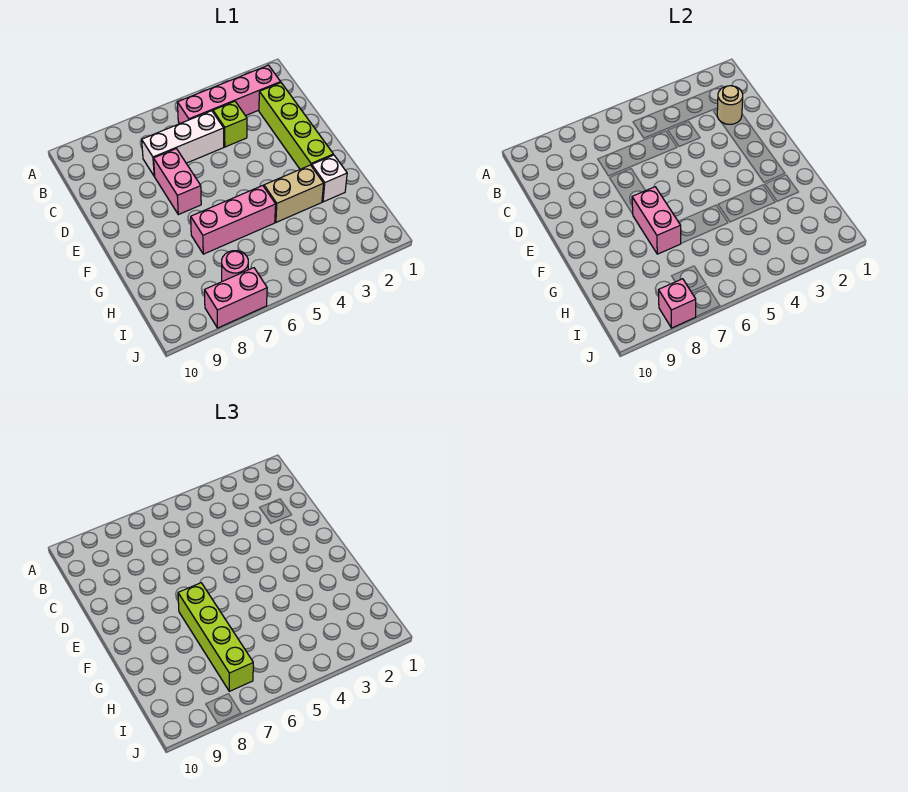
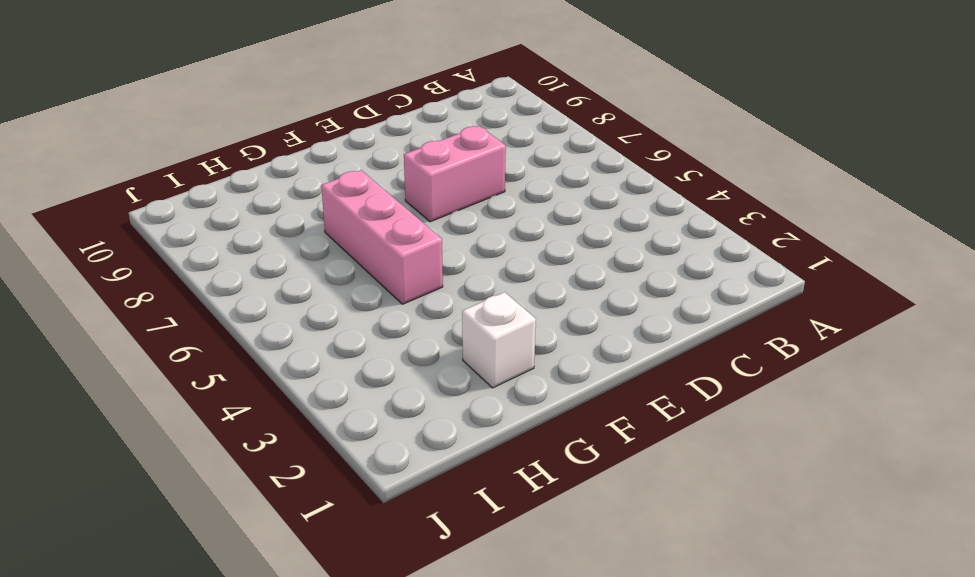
none -> pink 1x4 brick [177,65,281,124]
none -> lime 1x4 brick [259,83,333,169]
none -> lime 1x1 brick [213,101,247,147]

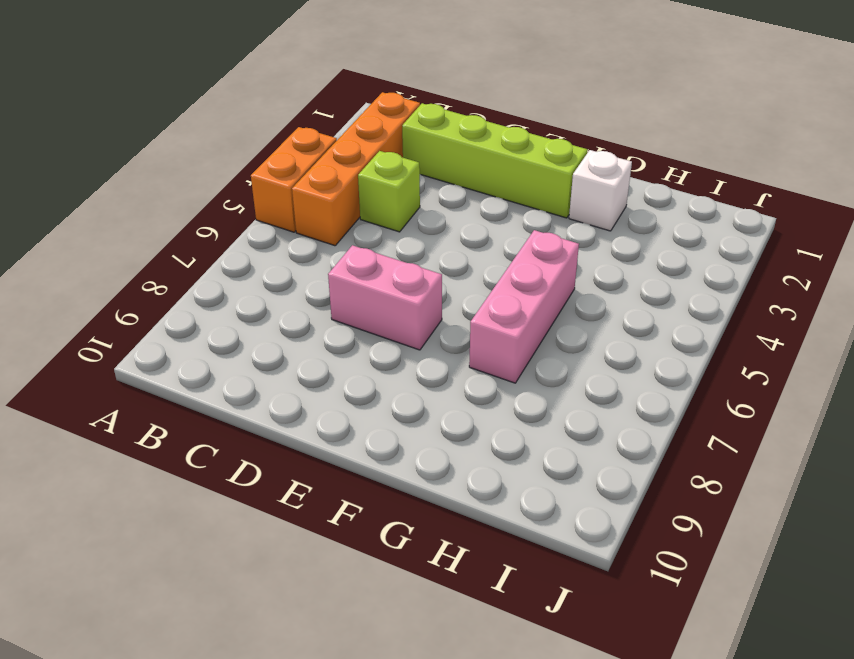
orange 1x2 brick [251,127,337,232] -> none
orange 1x4 brick [292,92,420,246] -> pink 1x4 brick [177,65,281,124]
none -> white 1x3 brick [142,111,224,176]
none -> tan 1x2 brick [264,165,324,222]
none -> pink 1x1 round brick [222,251,248,281]

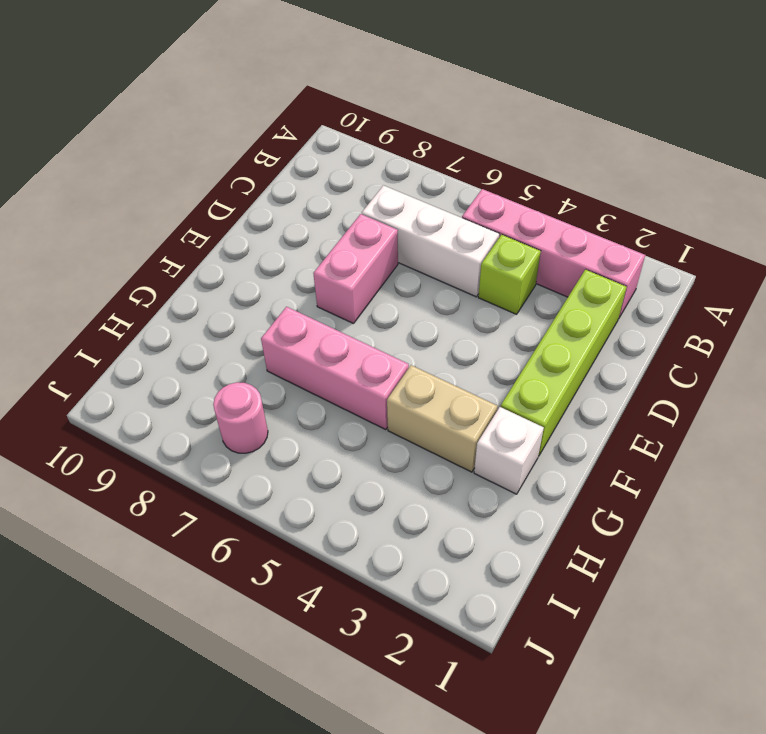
none -> pink 1x2 brick [205,268,267,328]
none -> tan 1x1 round brick [717,86,743,124]
none -> pink 1x2 brick [632,187,681,254]

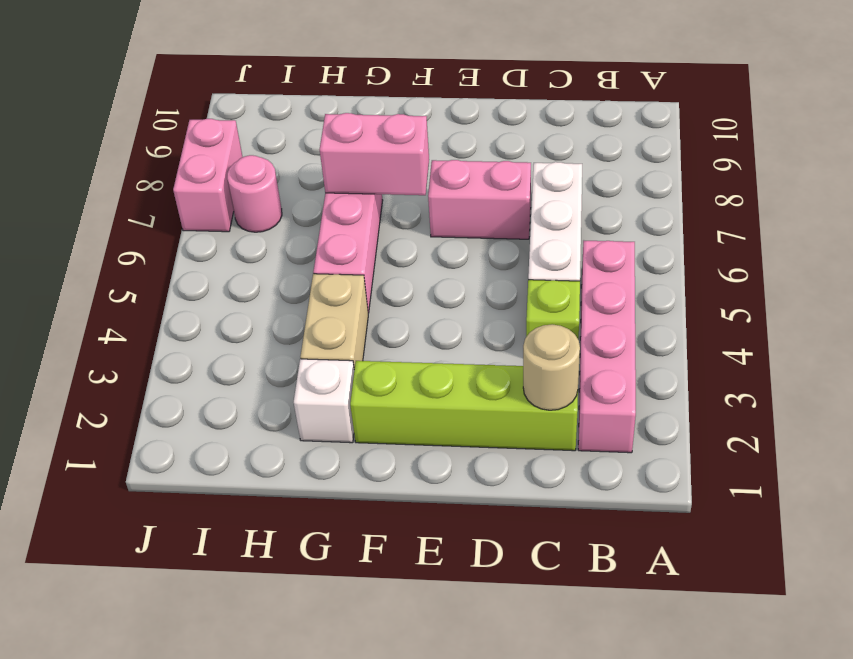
none -> pink 1x1 brick [659,279,696,328]
none -> lime 1x4 brick [178,583,253,691]

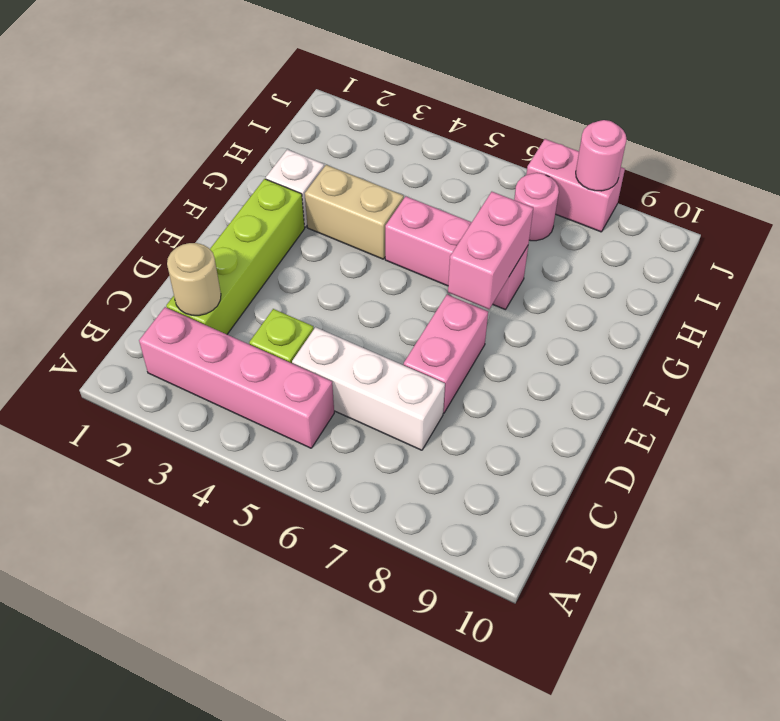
pink 1x1 round brick [576,120,627,191] -> pink 1x1 brick [659,279,696,328]
none -> lime 1x4 brick [178,583,253,691]

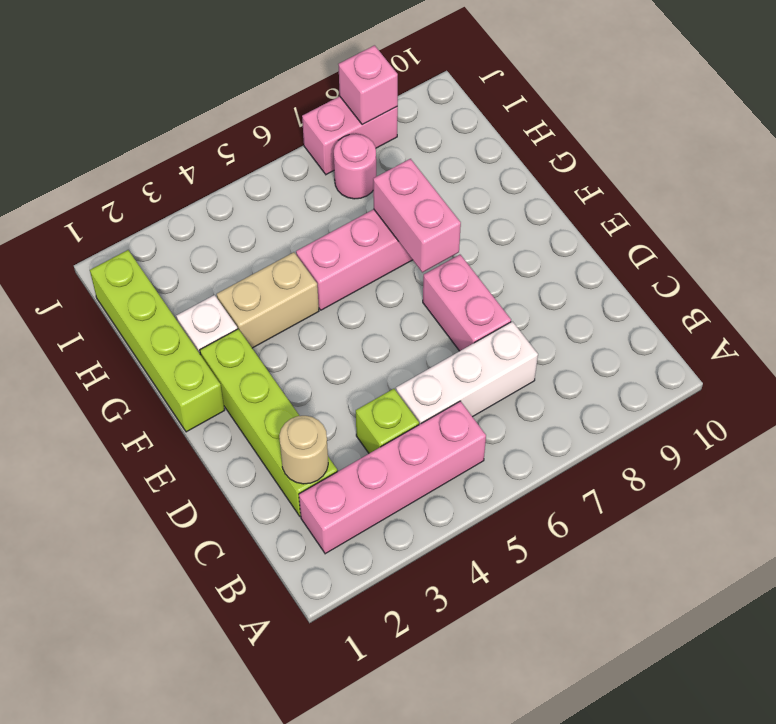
lime 1x4 brick [90,250,225,432] -> lime 1x4 brick moved to [178,583,253,691]

